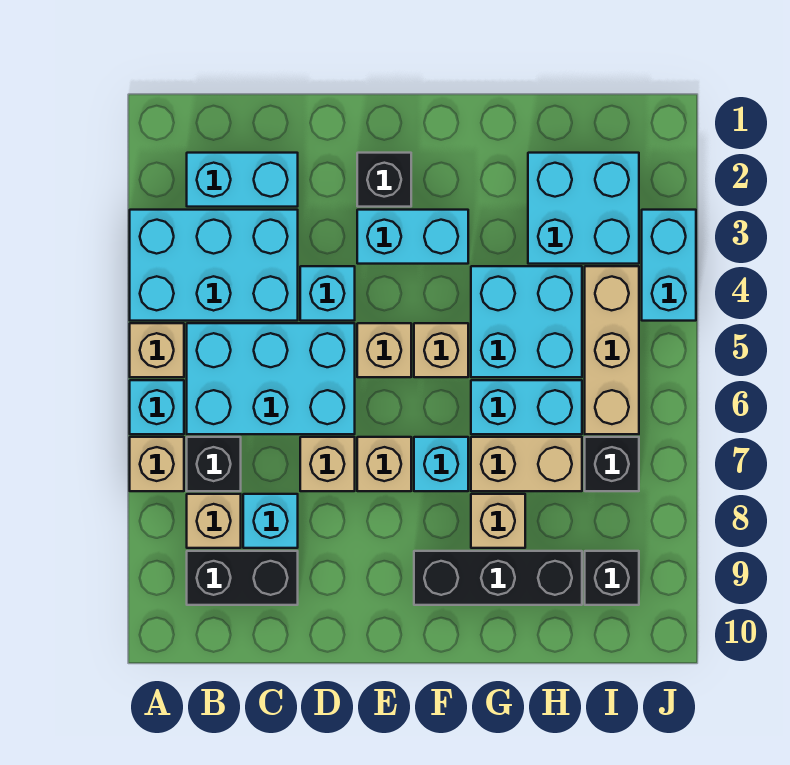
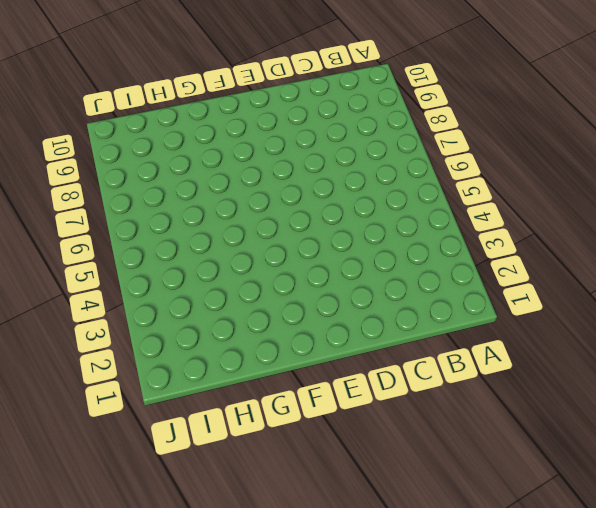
none -> cyan 2x3 brick [130,210,298,321]
none -> tan 1x1 brick [130,323,184,377]
none -> cyan 1x1 brick [130,380,184,434]

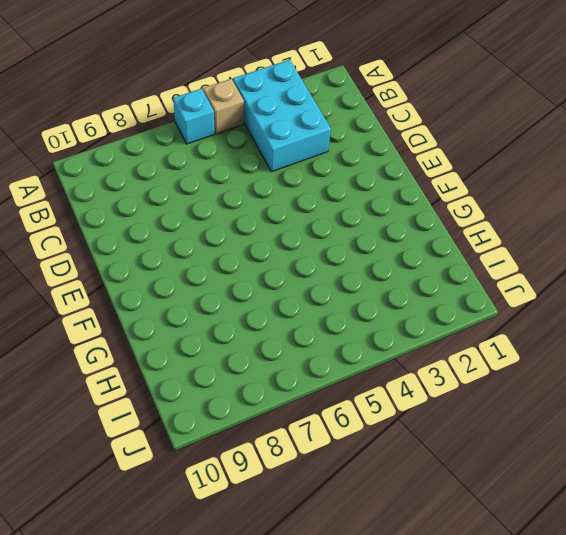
none -> tan 1x1 brick [130,437,184,491]
none -> cyan 1x2 brick [187,153,298,207]
none -> cyan 2x3 brick [187,323,355,434]

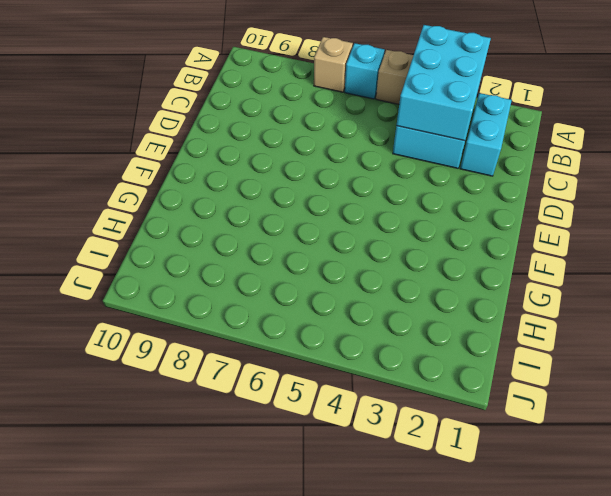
cyan 2x3 brick [396,25,491,141] -> cyan 2x3 brick moved to [187,323,355,434]
none -> black 1x1 brick [187,437,241,491]
none -> tan 1x1 brick [187,494,241,548]
none -> black 1x2 brick [187,551,298,605]

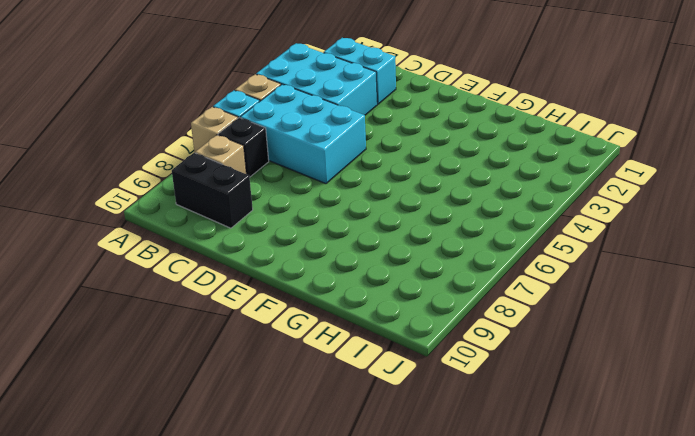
none -> cyan 1x1 brick [243,494,298,548]
none -> cyan 1x1 brick [300,266,355,321]
none -> tan 1x1 brick [300,437,355,491]

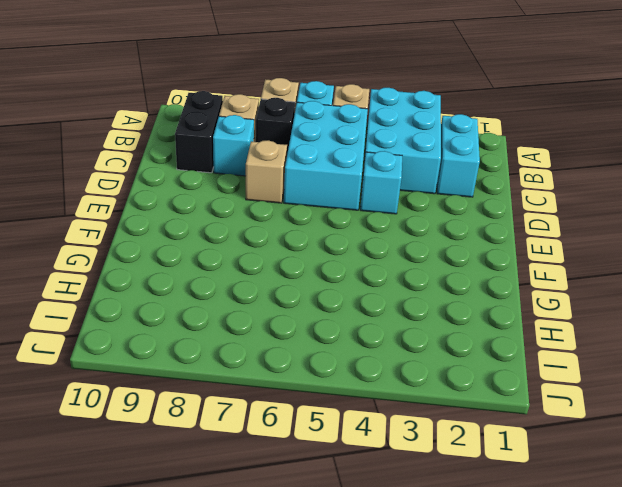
none -> black 1x1 brick [357,153,411,207]
none -> cyan 1x2 brick [357,210,468,264]
none -> tan 1x1 brick [357,323,411,377]

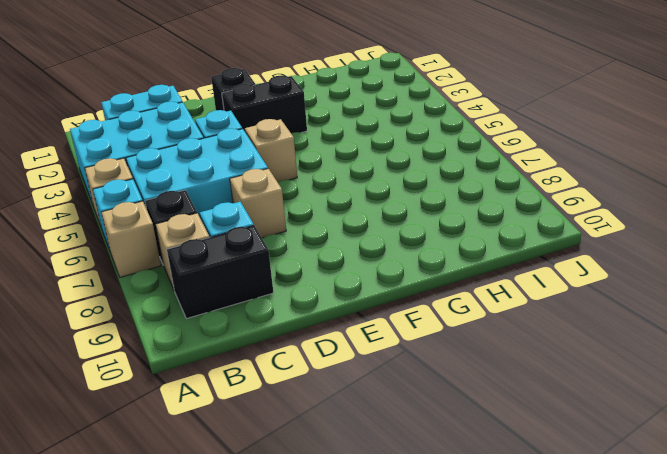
black 1x2 brick [222,75,307,133] -> cyan 1x2 brick [357,210,468,264]
none -> tan 1x1 brick [357,437,411,491]
none -> tan 1x1 brick [414,323,468,377]
none -> cyan 1x1 brick [414,437,468,491]

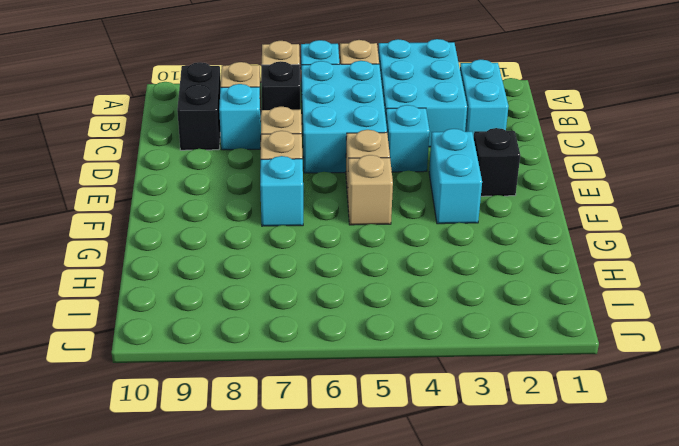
none -> black 1x3 brick [414,551,582,605]
none -> cyan 2x2 brick [471,266,582,377]
none -> cyan 1x2 brick [471,380,582,434]

